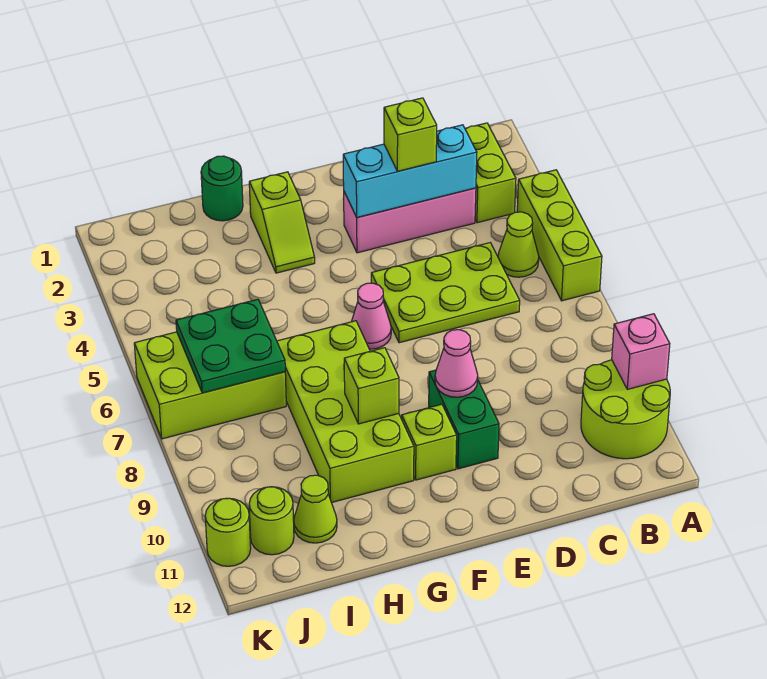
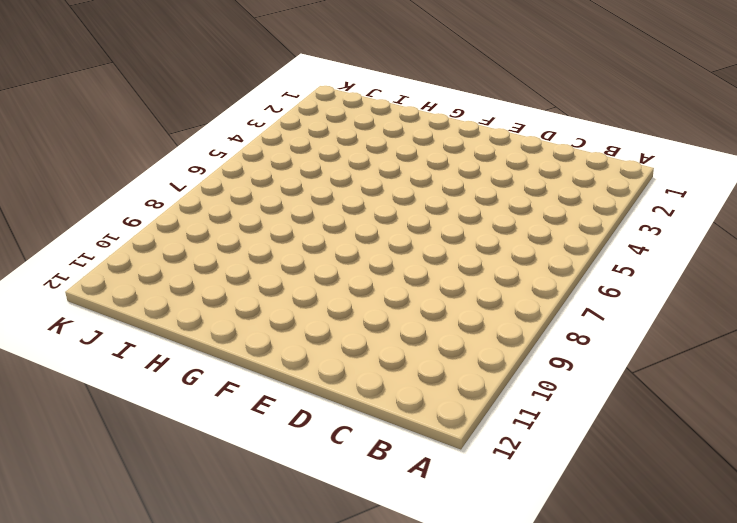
none -> lime 1x3 brick [517,170,602,301]
none -> lime 2x2 round brick [581,360,670,459]
none -> lime 1x2 brick [465,123,516,223]

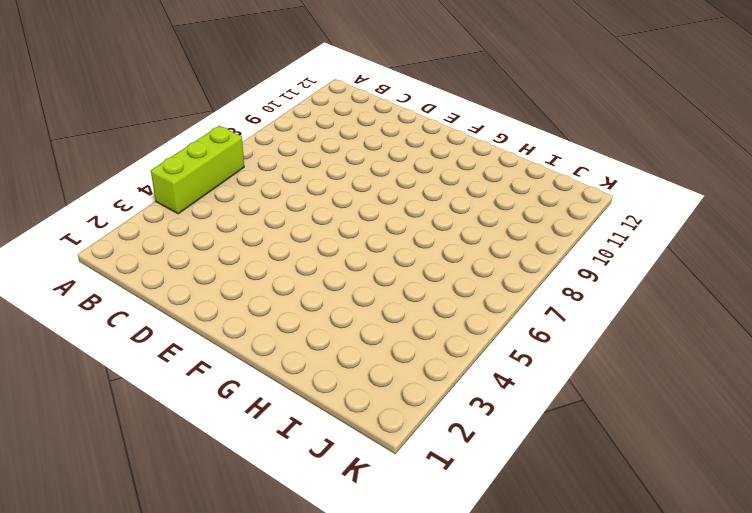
none -> lime 2x2 round brick [581,360,670,459]
none -> lime 1x2 brick [465,123,516,223]
none -> lime 1x1 cone [498,212,539,277]

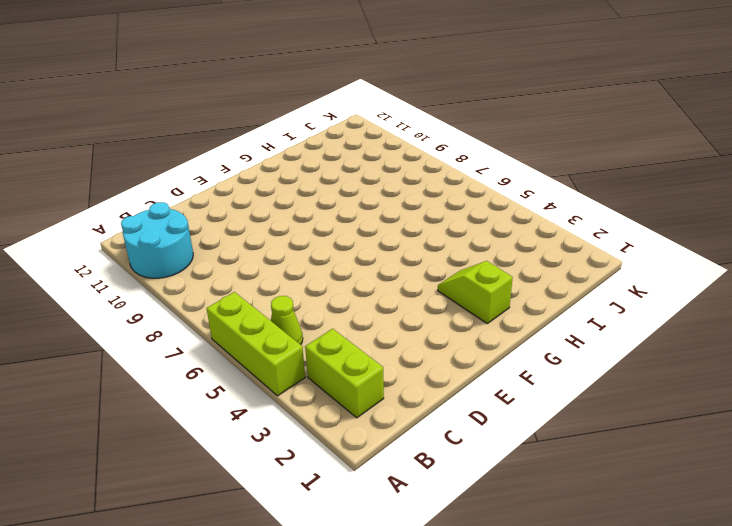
cyan 2x2 round brick [121,202,193,278] -> lime 2x2 round brick [581,360,670,459]
none -> pink 1x3 brick [344,188,476,253]
none -> lime 2x3 plate [371,243,520,343]
none -> green 1x2 brick [429,370,499,469]

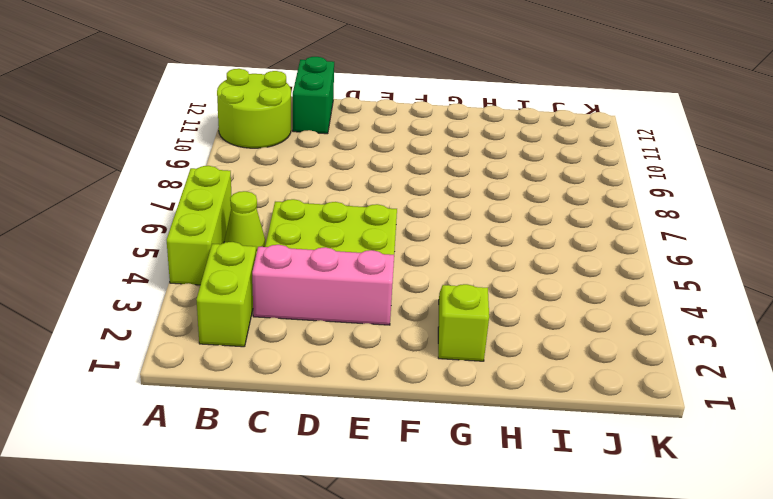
green 1x2 brick [293,57,334,134] -> green 1x2 brick moved to [429,370,499,469]
none -> pink 1x1 cone [352,283,391,349]
none -> lime 1x1 brick [401,404,457,480]
none -> lime 2x4 brick [277,321,414,503]

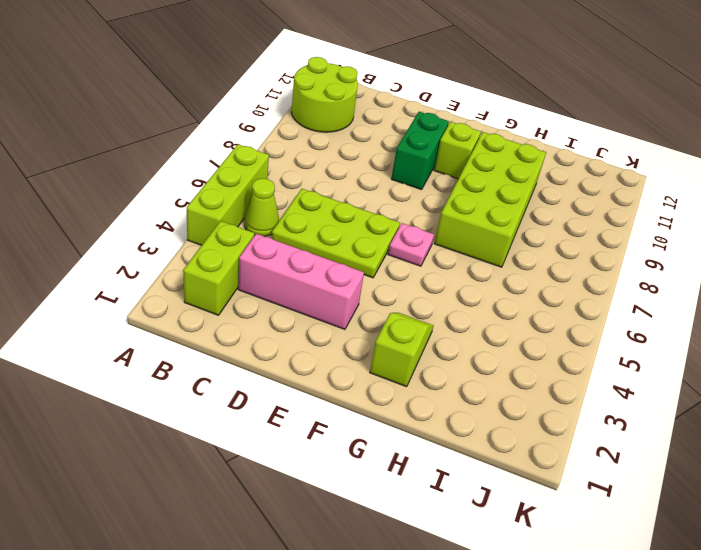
pink 1x1 plate [388,223,434,266] -> pink 1x1 cone [352,283,391,349]
none -> green 1x1 round brick [201,156,243,221]
none -> lime 2x3 brick [134,332,286,439]
none -> lime 1x1 cone [294,475,337,543]

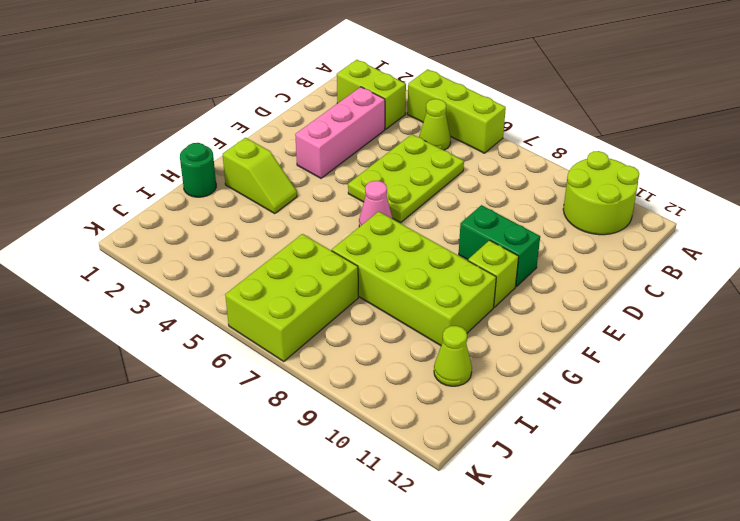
none -> lime 1x1 round brick [249,487,294,555]
none -> lime 1x1 round brick [205,498,251,566]
none -> pink 1x1 brick [612,314,670,389]

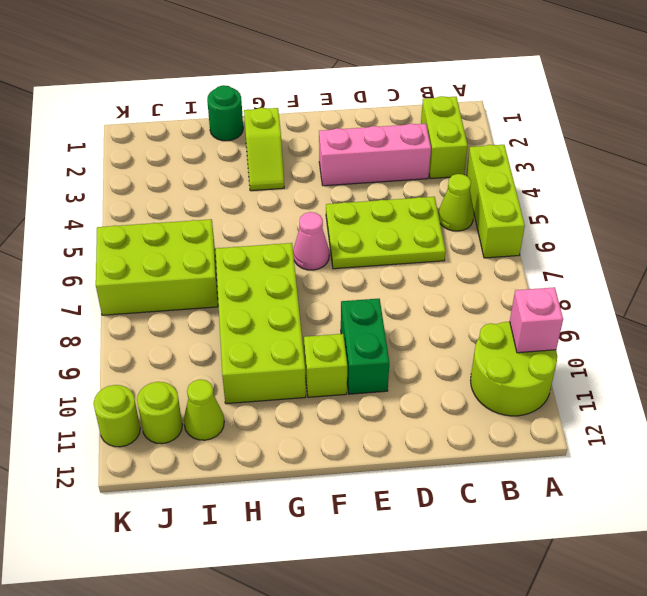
none -> cyan 1x3 brick [343,125,477,217]
none -> pink 1x1 cone [435,330,478,397]
none -> lime 1x1 brick [344,348,399,424]

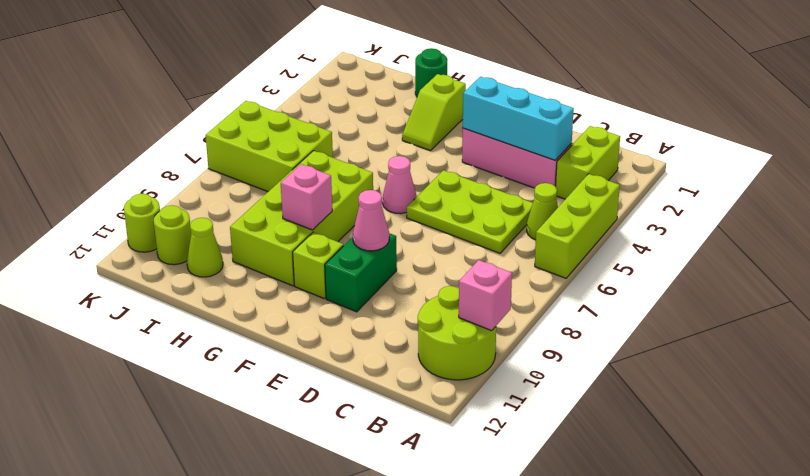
pink 1x1 brick [281,164,332,230] -> lime 1x1 brick [344,348,399,424]
none -> green 2x2 plate [176,299,285,393]
none -> lime 1x1 brick [384,98,437,171]

